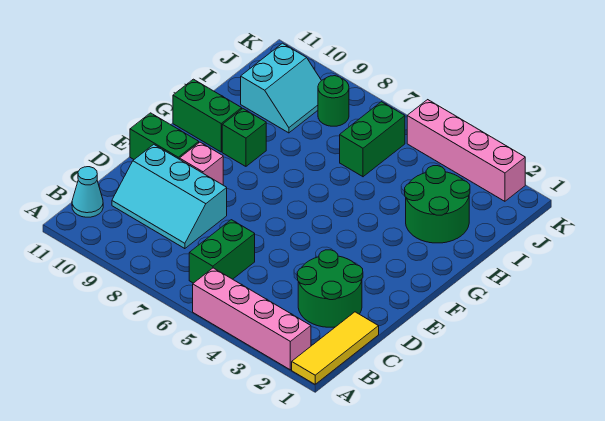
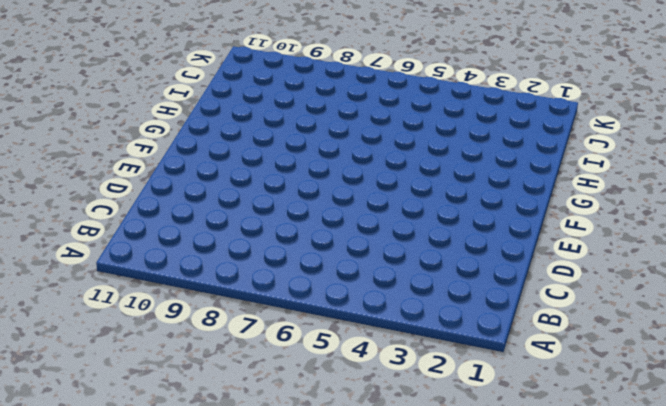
none -> yellow 1x3 tile [292,312,379,384]
none -> pink 1x4 brick [193,268,311,370]
none -> green 1x2 brick [189,220,255,283]

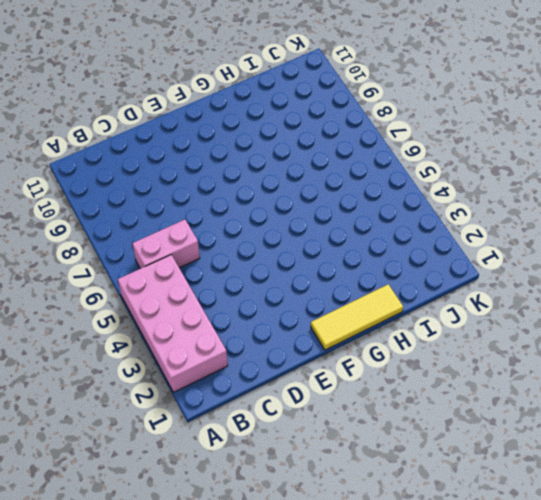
pink 2x4 brick [118,255,228,392] -> pink 1x4 brick [193,268,311,370]
pink 1x2 brick [132,220,200,269] -> green 1x2 brick [189,220,255,283]
yellow 1x3 tile [311,284,403,350] -> yellow 1x3 tile moved to [292,312,379,384]
none -> cyan 1x1 cone [72,167,103,217]
none -> green 2x2 round brick [297,250,363,327]
none -> cyan 2x3 slope [112,144,227,249]

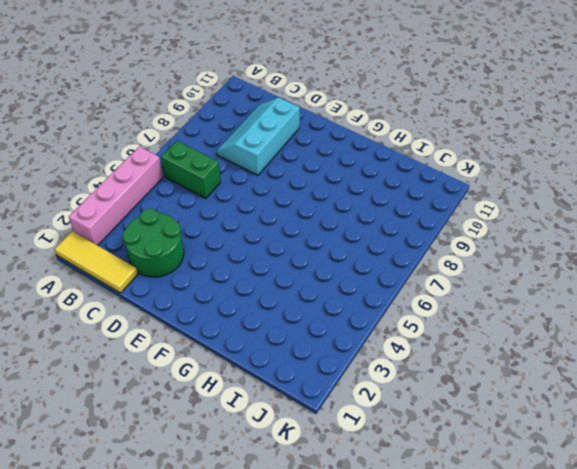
none -> cyan 1x1 cone [72,167,103,217]
none -> pink 1x1 brick [180,142,223,185]
none -> green 1x2 brick [130,113,199,159]

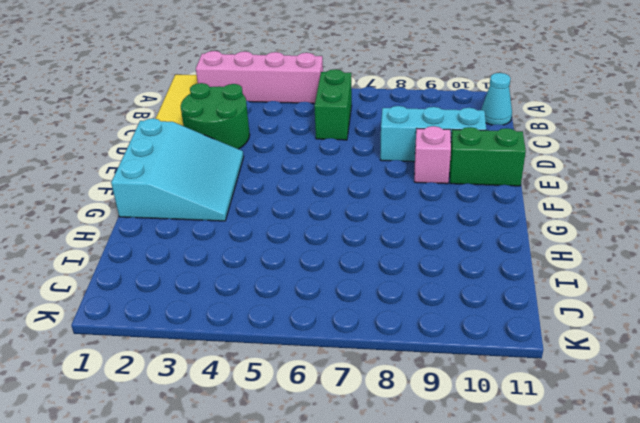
cyan 3x3 slope [111,118,244,221] -> none
none -> green 1x1 brick [222,109,266,166]
none -> green 1x2 brick [173,79,242,152]
none -> green 2x2 round brick [405,166,470,243]

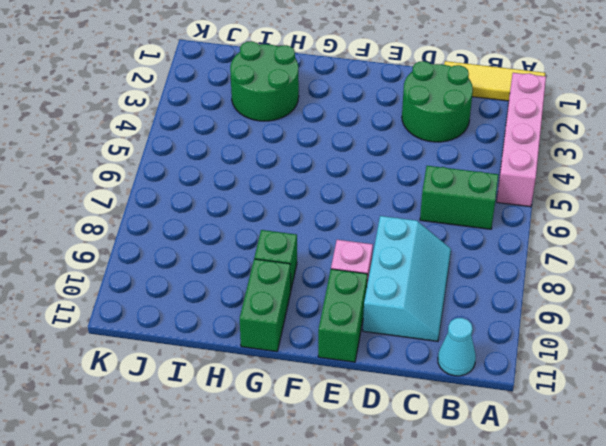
none -> green 1x2 brick [340,102,405,177]
none -> cyan 2x2 slope [241,43,321,133]
none -> green 1x1 round brick [318,76,349,126]

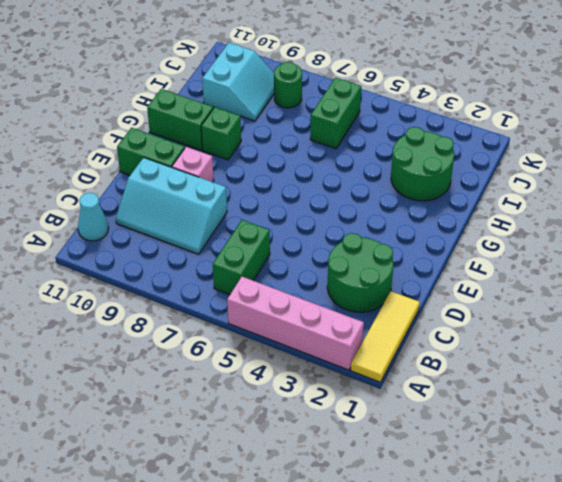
none -> pink 1x4 brick [407,100,525,201]

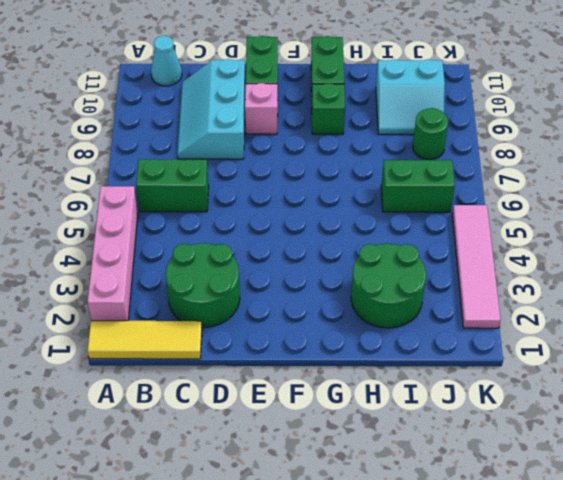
pink 1x4 tile [452,205,501,328] -> pink 1x4 brick [407,100,525,201]

